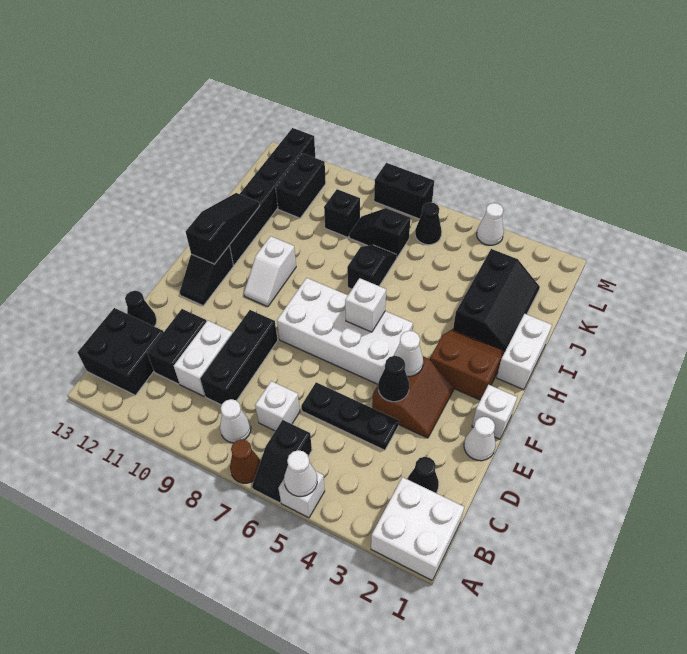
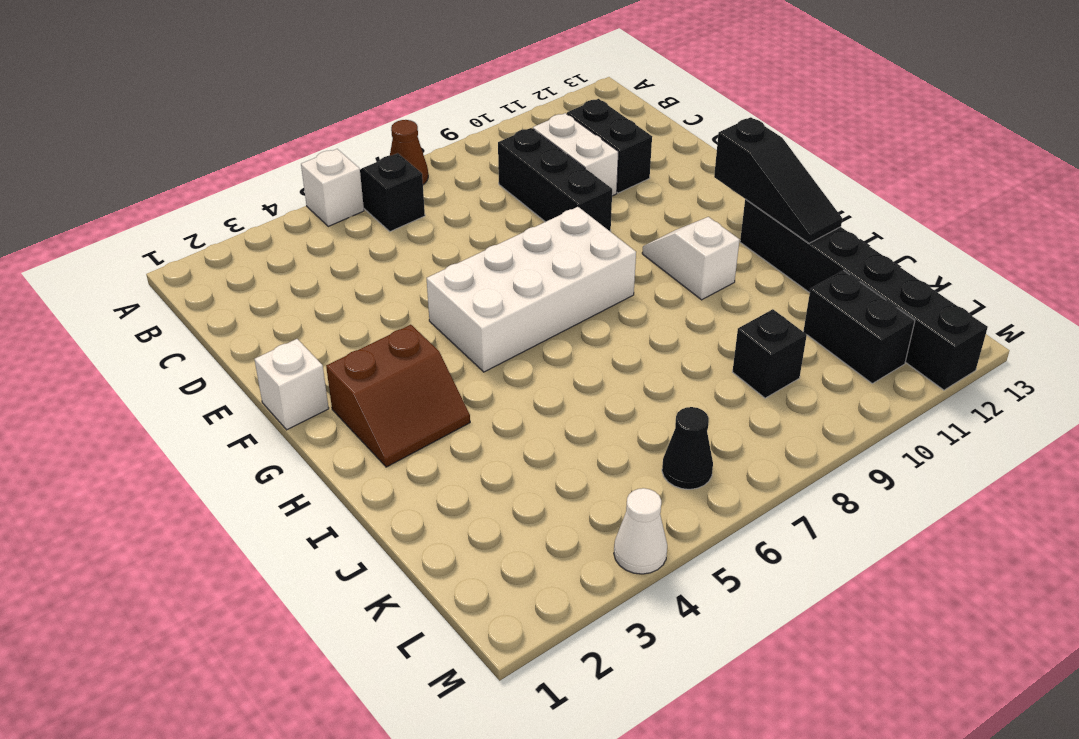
none -> white 2x2 brick [371,477,464,580]
none -> white 1x1 cone [220,399,251,443]
none -> black 2x2 brick [78,308,164,395]
none -> black 1x1 cone [408,457,439,493]

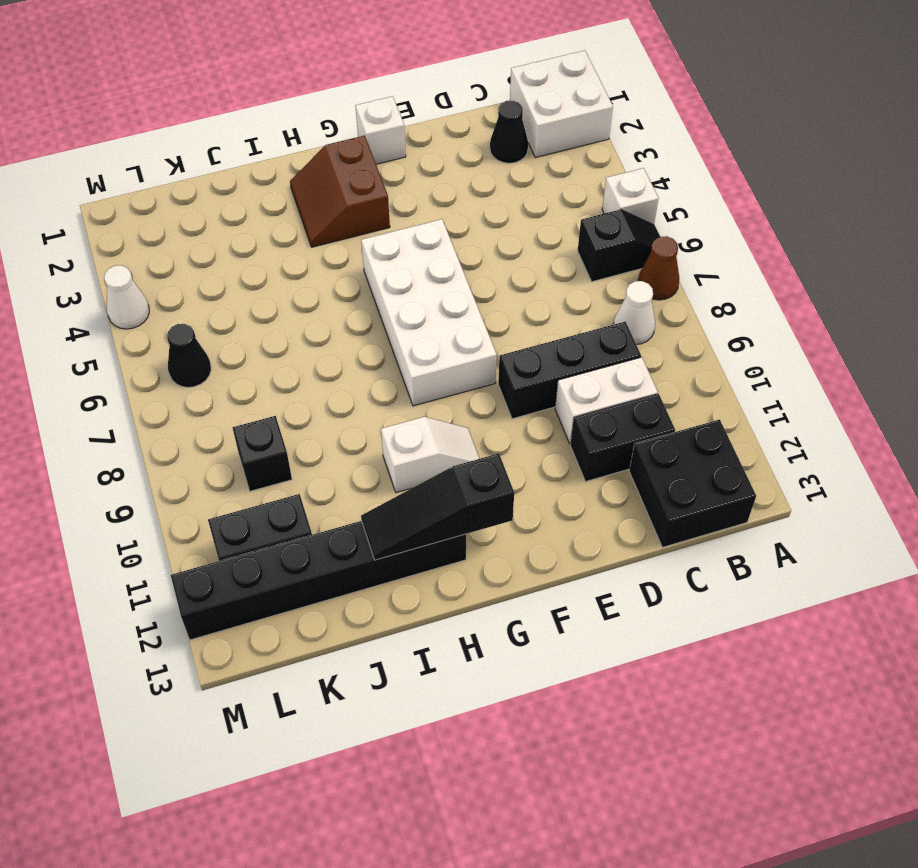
none -> white 1x1 brick [255,381,300,431]
none -> black 1x3 plate [301,382,399,450]
none -> black 1x1 cone [125,291,157,327]
none -> white 1x1 cone [464,417,496,461]

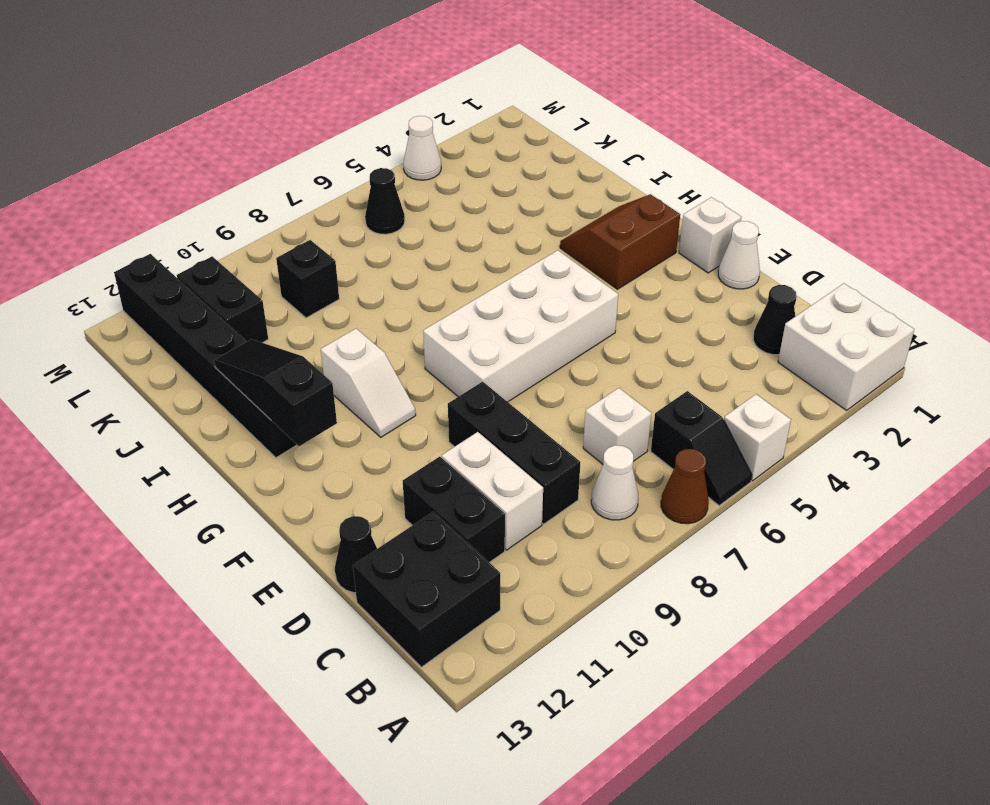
none -> black 1x3 plate [301,382,399,450]
none -> brown 2x2 slope [372,356,454,438]
none -> black 1x2 slope [180,245,233,306]
none -> white 1x2 brick [497,314,552,390]

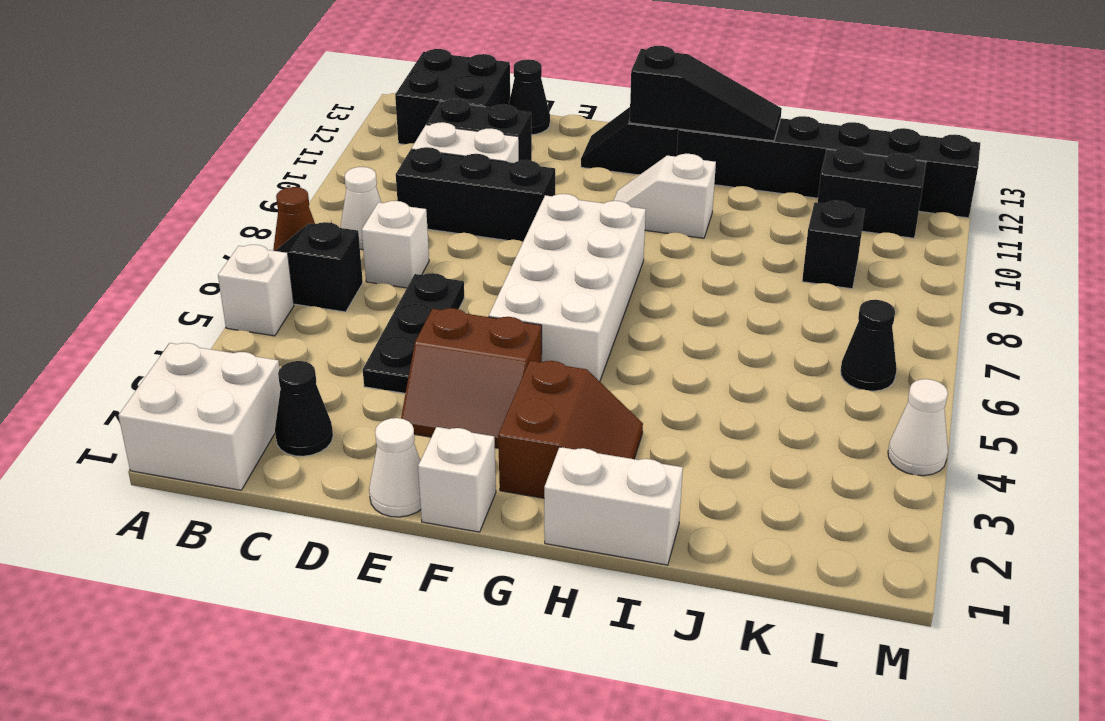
none -> black 2x3 slope [453,249,540,351]
none -> black 1x2 slope [347,245,397,289]
none -> black 1x2 slope [349,208,411,257]
none -> black 1x2 brick [374,163,434,219]

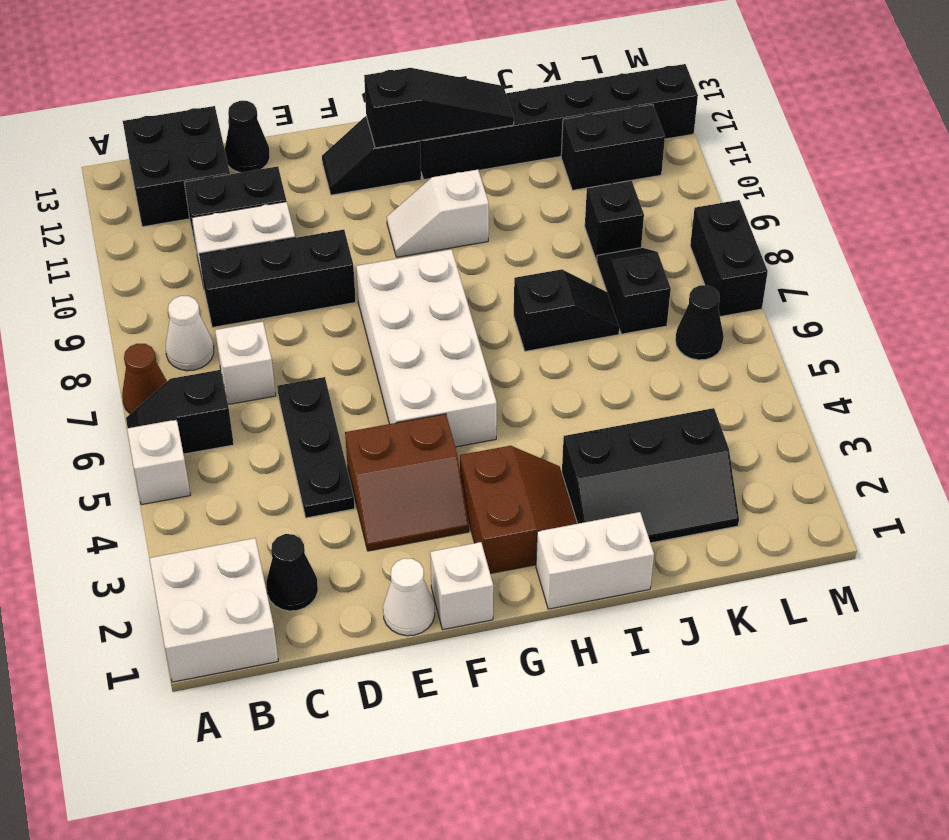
none -> white 1x1 cone [477,203,504,245]
none -> white 1x1 cone [284,450,317,496]
none -> black 1x1 cone [378,356,409,402]
none -> white 1x1 cone [394,331,423,376]

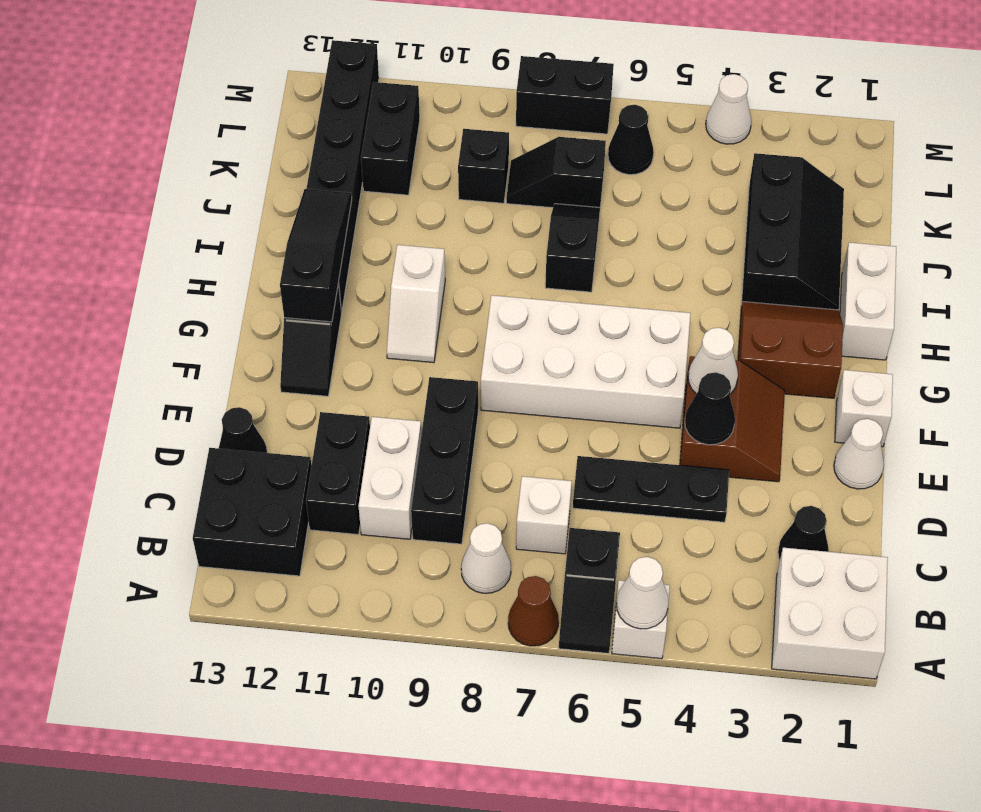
none -> white 1x1 brick [345,278,386,332]

